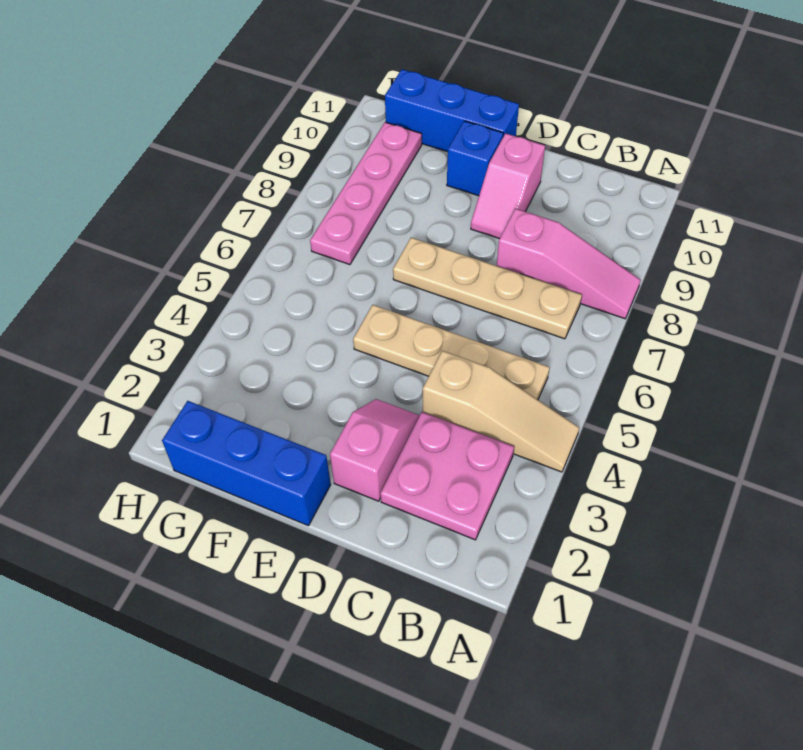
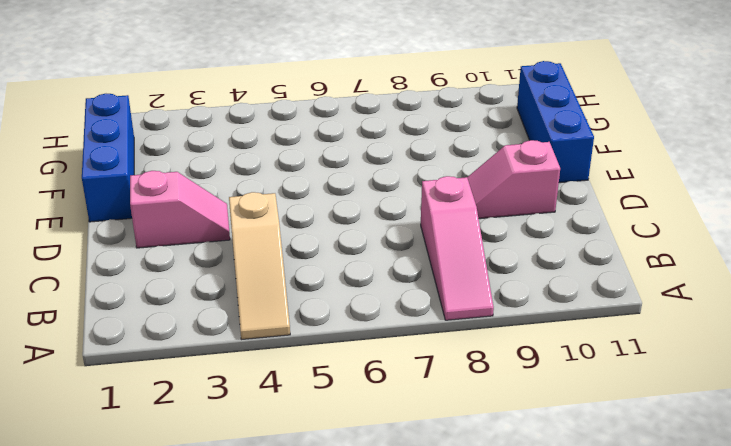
none -> pink 2x2 plate [380,412,514,540]
none -> tan 1x4 plate [353,305,550,400]

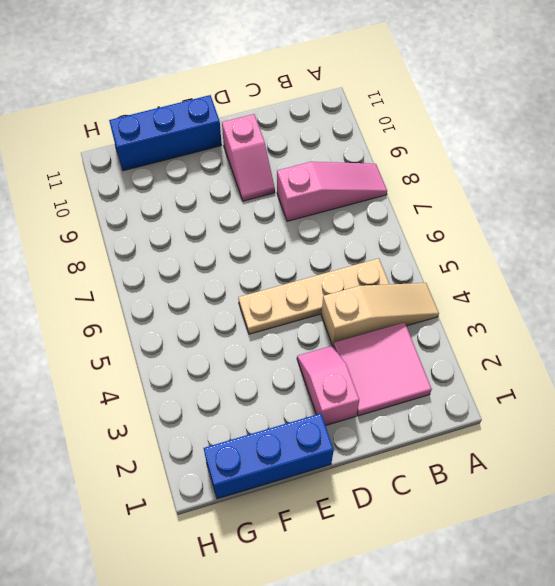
pink 2x2 tile [334,323,432,416] -> pink 2x2 plate [380,412,514,540]
none -> tan 1x4 plate [393,238,582,339]
none -> blue 1x1 brick [447,121,503,196]

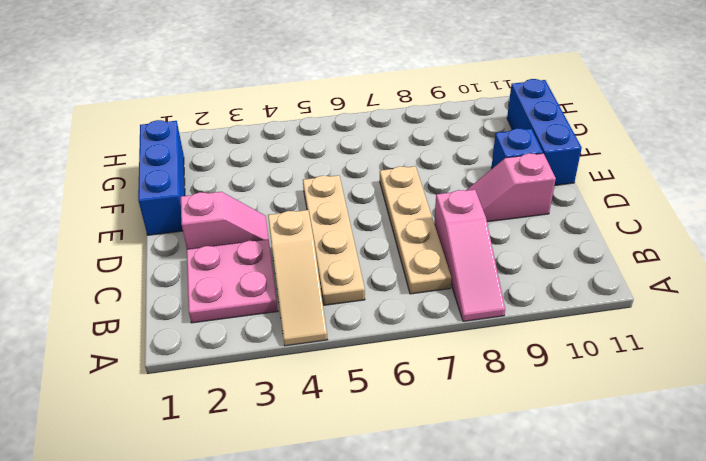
none -> pink 1x4 plate [310,122,422,265]

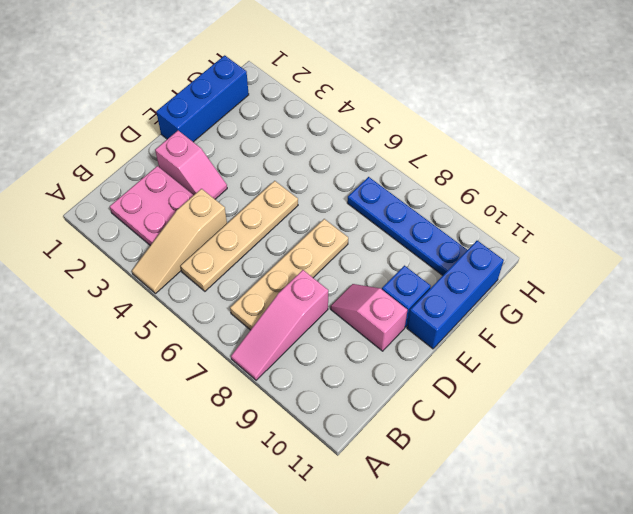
blue 1x4 plate [347,177,467,275] -> pink 1x4 plate [310,122,422,265]

